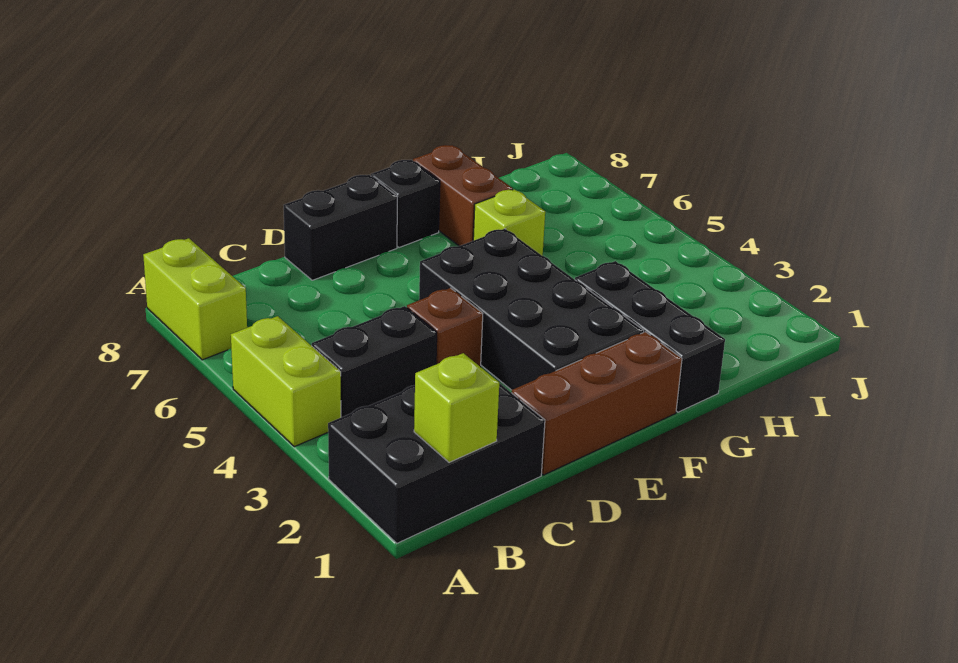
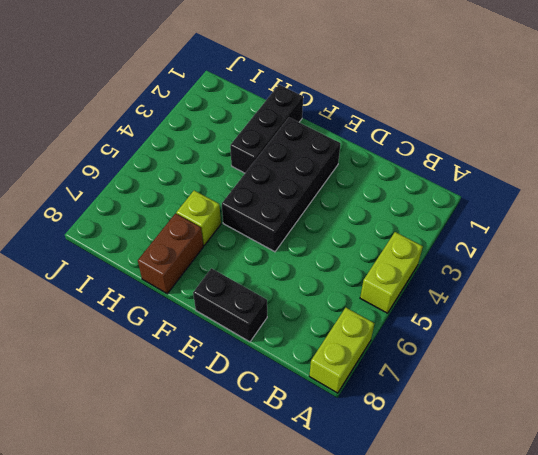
none -> black 2x3 brick [328,383,545,543]
none -> black 1x2 brick [312,306,437,417]
none -> brown 1x3 brick [512,332,682,475]

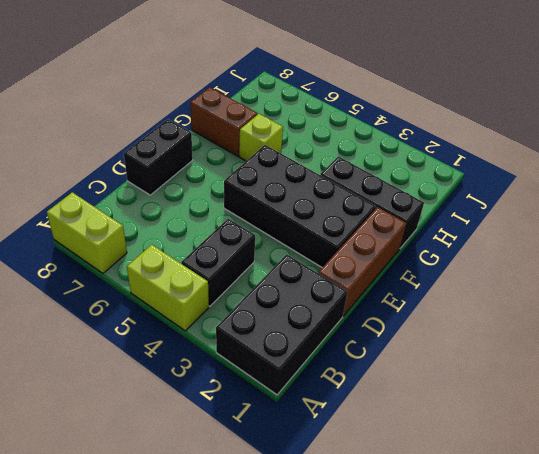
none -> brown 1x1 brick [407,288,483,367]
none -> black 1x1 brick [371,160,440,248]
none -> lime 1x1 brick [414,353,499,462]

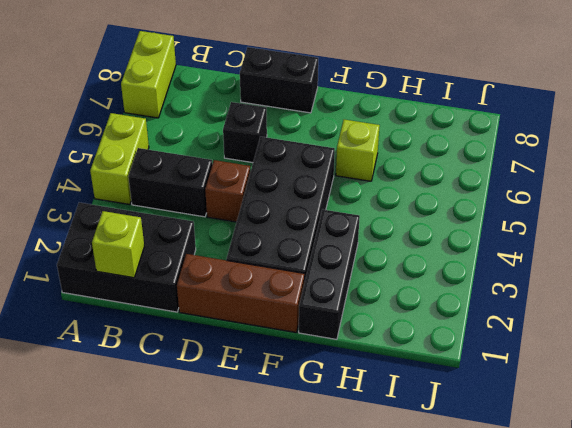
black 1x1 brick [223,102,267,163] -> black 1x1 brick moved to [371,160,440,248]
none -> brown 1x2 brick [413,145,513,246]

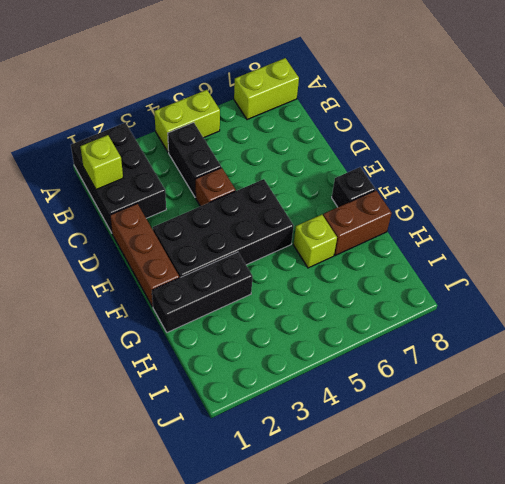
none -> black 1x2 brick [284,175,398,280]

